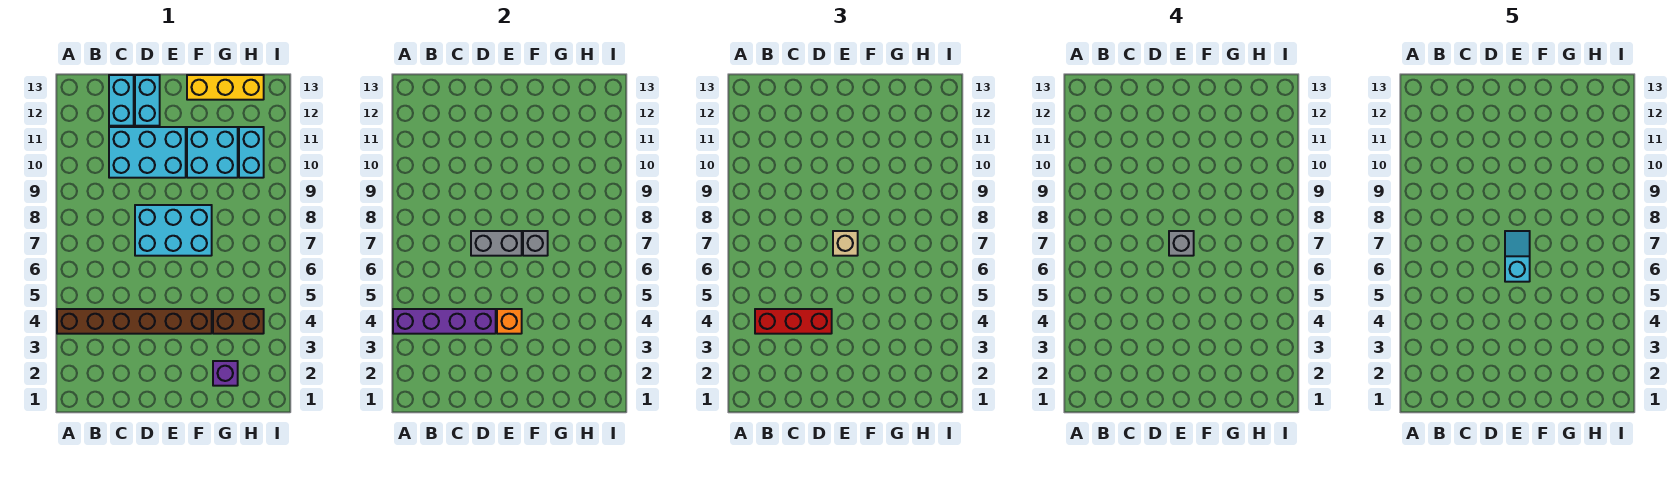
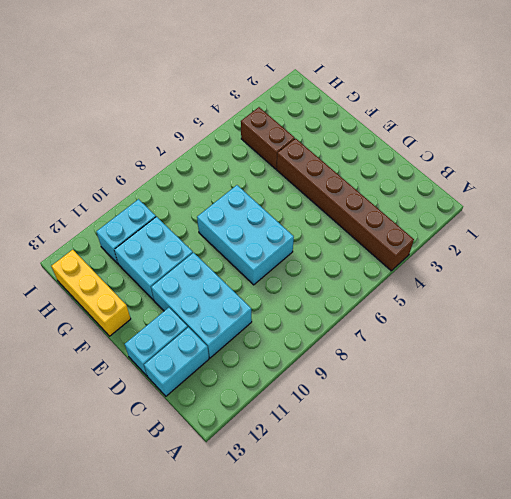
none -> purple 1x1 brick [213,361,238,386]
none -> purple 1x4 brick [393,309,496,334]
none -> grey 1x2 brick [471,231,522,256]

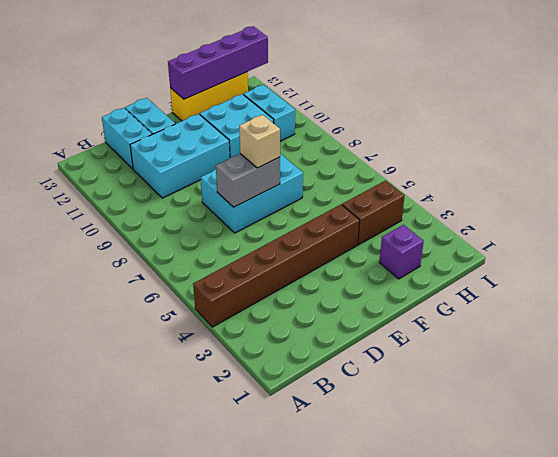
purple 1x4 brick [168,26,268,99] -> purple 1x4 brick moved to [393,309,496,334]
none -> orange 1x1 brick [497,309,522,334]
none -> grey 1x1 brick [523,231,548,256]
none -> red 1x3 brick [755,309,832,334]

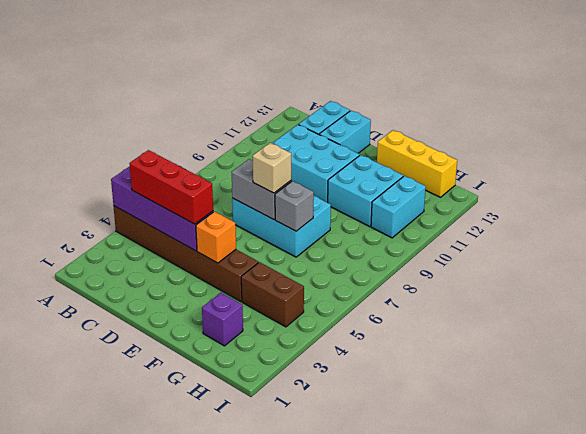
none -> grey 1x1 brick [1169,231,1194,256]
none -> cyan 1x2 slope [1505,231,1530,282]

